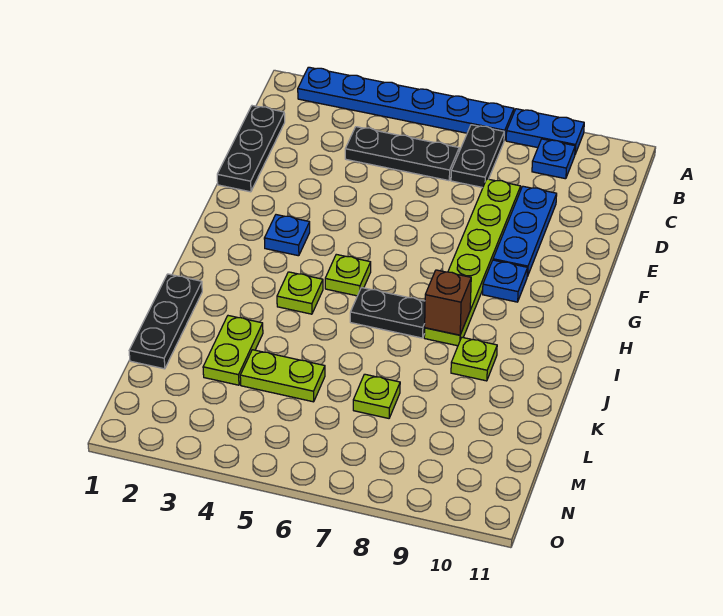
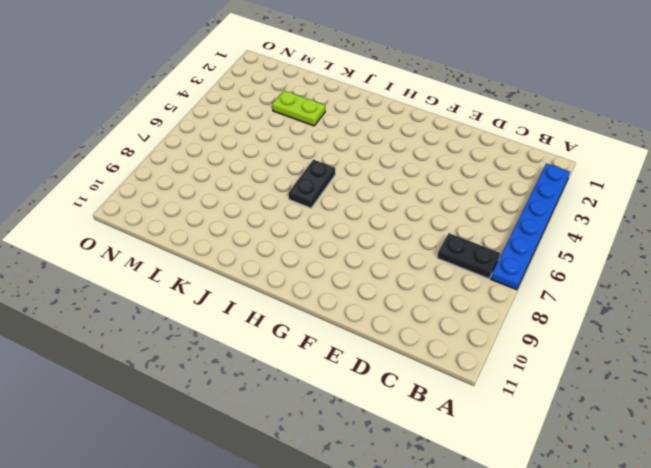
none -> blue 1x2 plate [506,109,584,154]
none -> blue 1x1 plate [532,139,575,179]
none -> black 1x3 plate [217,106,285,192]

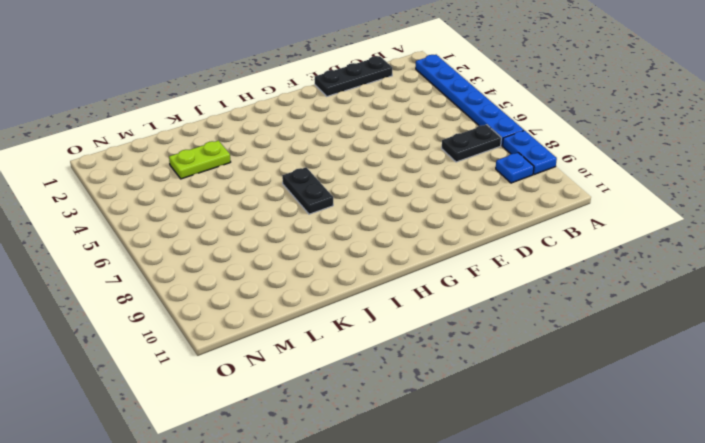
none -> black 1x3 plate [345,127,459,181]
none -> lime 1x6 plate [424,179,521,346]
none -> blue 1x3 plate [493,186,557,276]

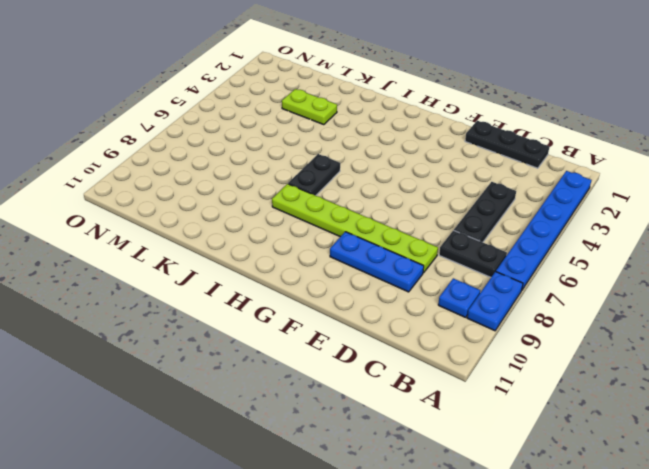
none -> blue 1x1 plate [264,215,310,256]
none -> blue 1x1 plate [483,260,528,302]
none -> lime 1x1 plate [325,254,371,296]

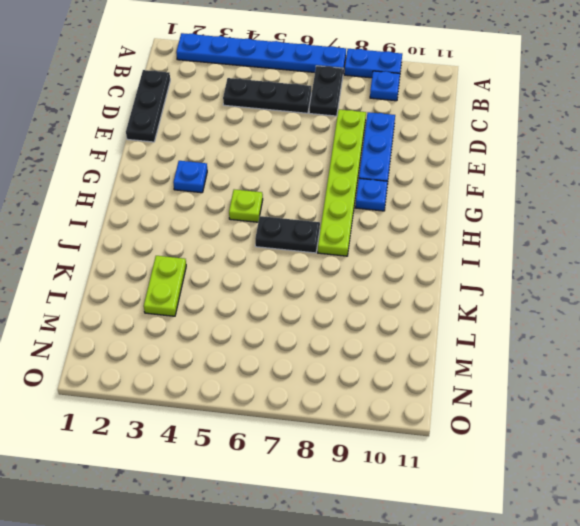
none -> lime 1x1 plate [277,272,323,314]
none -> black 1x3 plate [129,274,202,369]
none -> lime 1x1 plate [451,337,497,381]

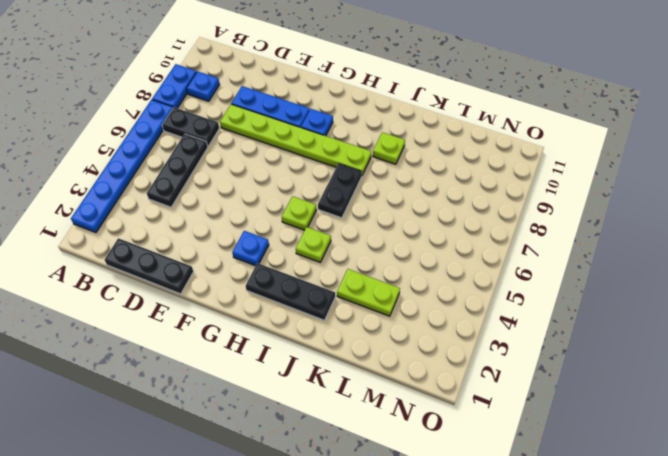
black 1x3 plate [246,263,335,320] -> black 1x3 plate moved to [129,274,202,369]
none -> lime 1x2 plate [240,350,325,402]
none -> lime 1x1 plate [353,374,400,418]
none -> brown 1x1 brick [425,270,471,335]

